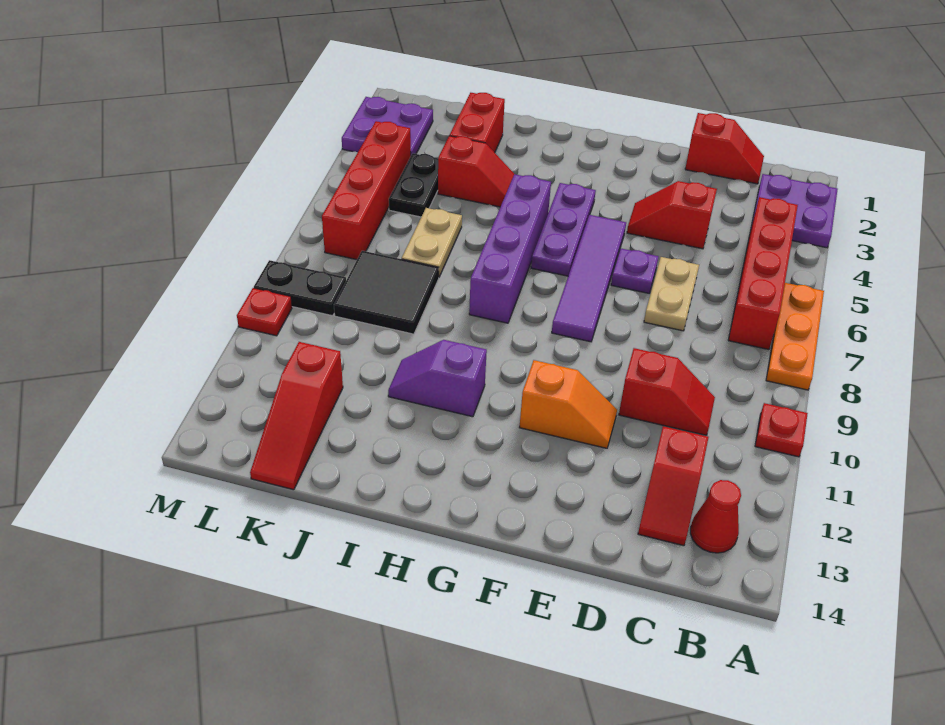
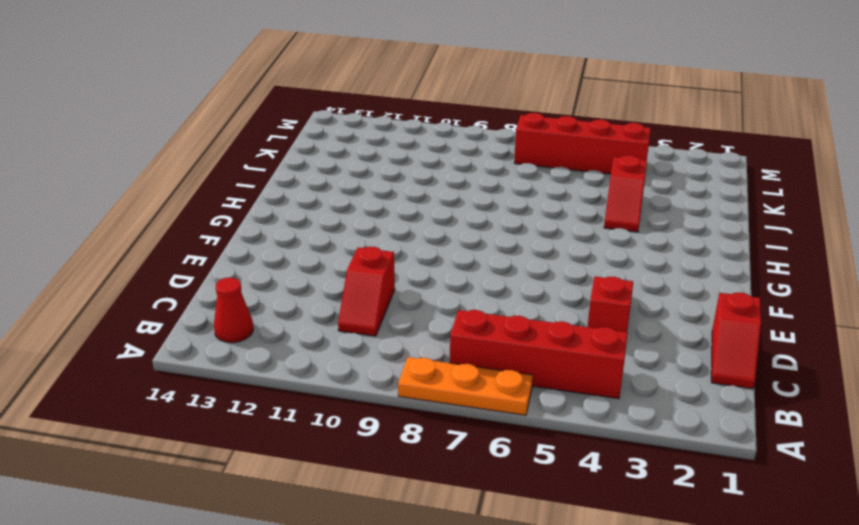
none -> purple 2x2 plate [751,174,838,248]
none -> red 1x1 plate [755,403,808,457]
none -> red 1x2 slope [638,426,709,546]

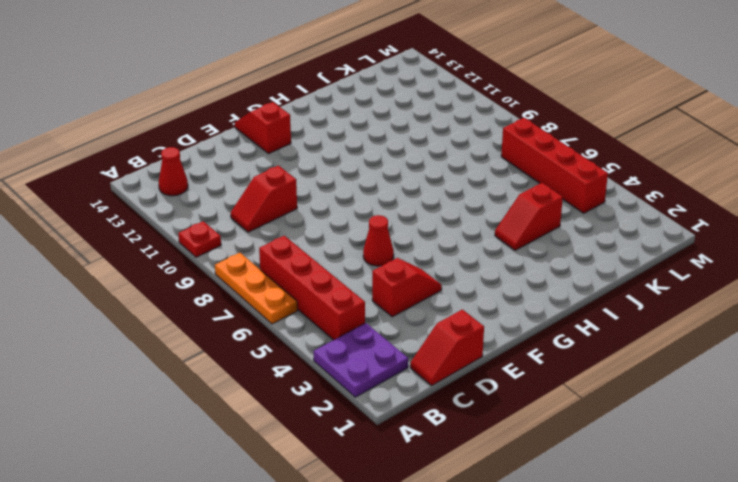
red 1x1 cone [363,215,394,266] -> purple 1x1 plate [611,248,658,293]
red 1x2 slope [235,102,291,153] -> red 1x2 slope moved to [638,426,709,546]
none -> tan 1x2 plate [644,257,699,331]
none -> orange 1x2 slope [519,360,617,448]
none -> purple 1x4 tile [552,215,626,342]

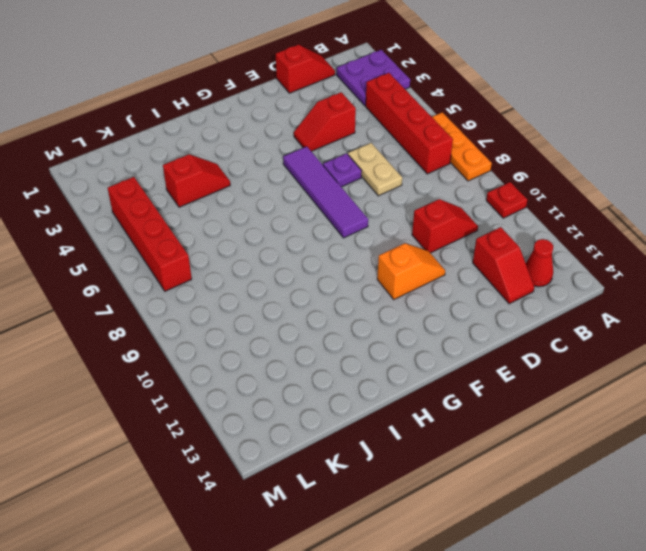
none -> purple 1x3 plate [531,183,596,276]
none -> purple 1x4 brick [469,174,551,323]
none -> purple 1x2 slope [388,340,487,417]

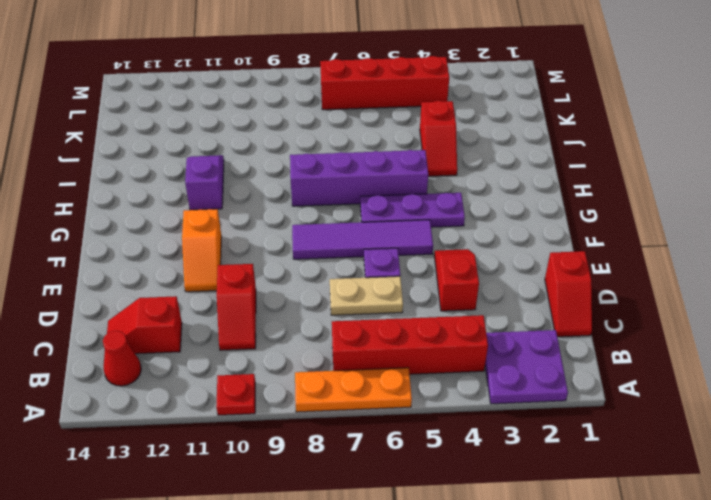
none -> red 1x2 brick [449,93,505,153]
none -> tan 1x2 plate [402,208,462,277]
none -> black 2x2 tile [334,251,439,334]

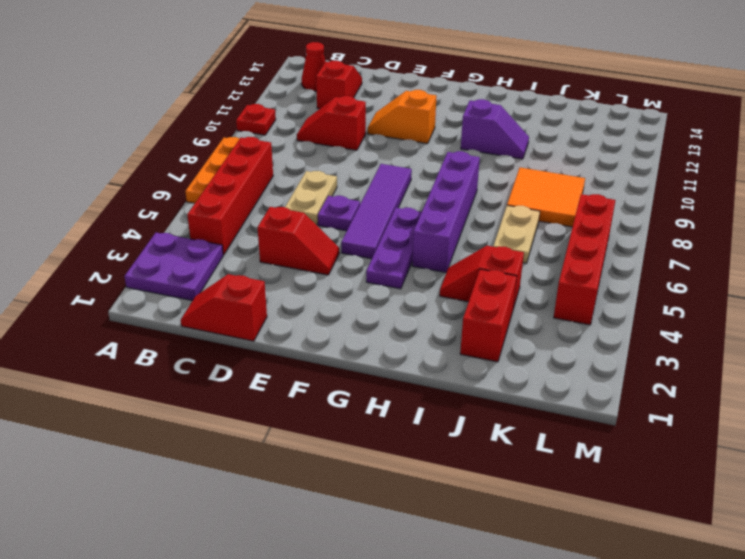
orange 2x2 tile [507,167,585,227] -> black 2x2 tile [334,251,439,334]
none -> black 1x2 plate [389,153,438,217]
none -> red 1x3 slope [250,342,343,490]
none -> purple 2x2 plate [342,97,433,155]

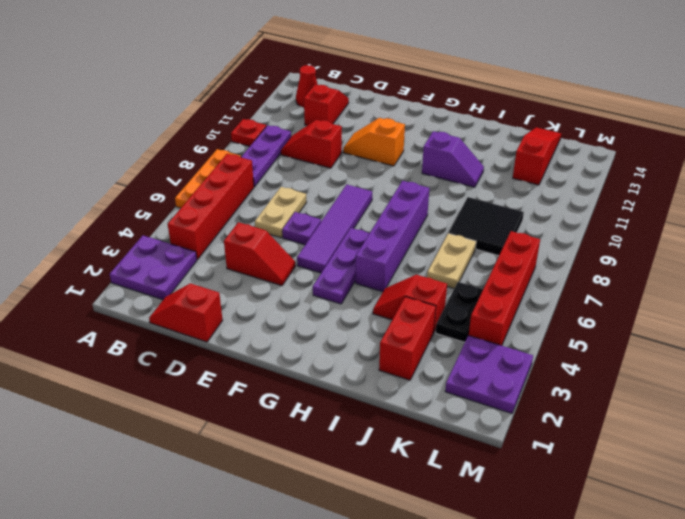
purple 1x3 plate [241,125,291,187] -> none
none -> black 1x2 plate [254,260,346,316]
none -> red 1x1 plate [237,288,292,336]

